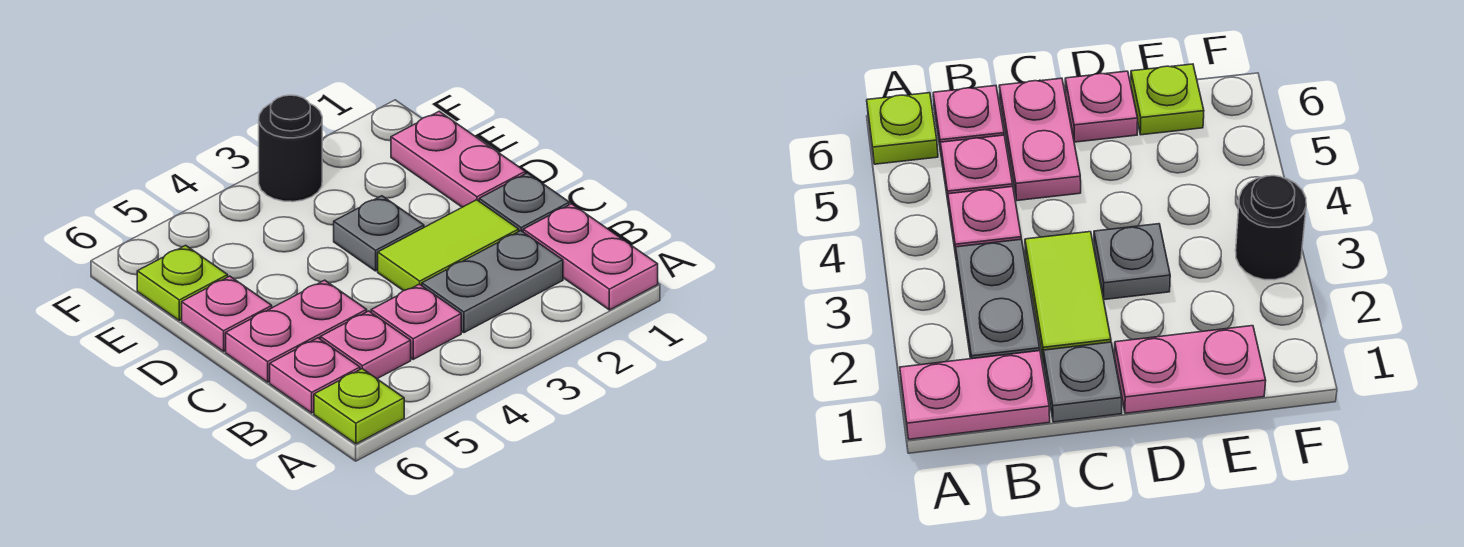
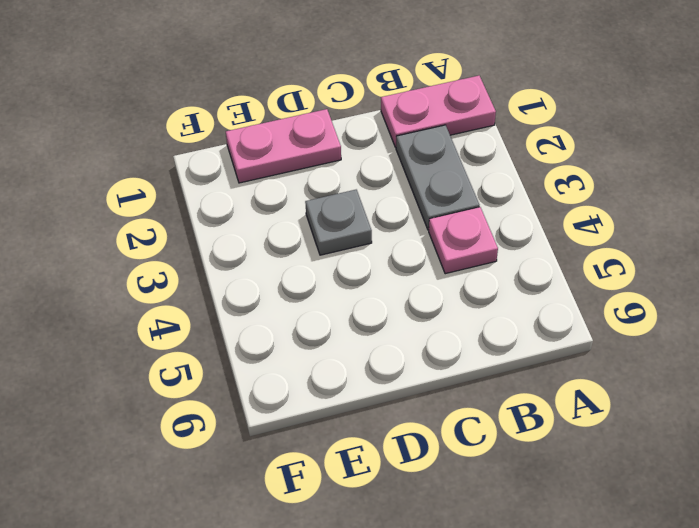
none -> lime 1x1 plate [314,369,404,444]
none -> pink 1x1 plate [320,311,411,379]
none -> pink 1x1 plate [270,338,360,413]

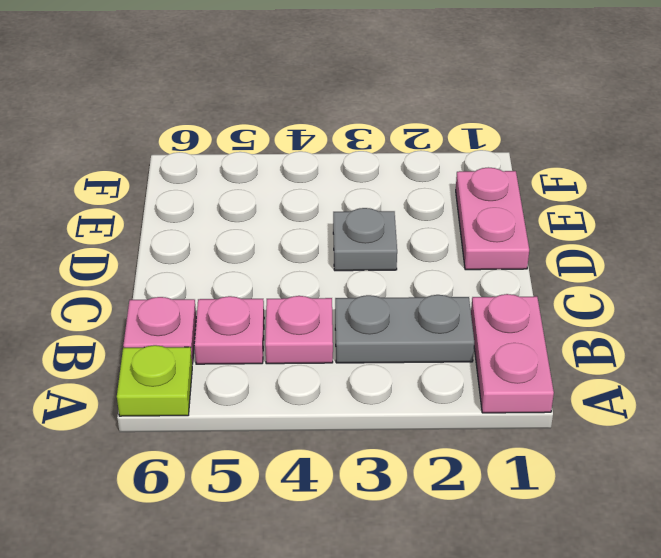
none -> grey 1x1 plate [479,173,569,232]
none -> lime 1x2 tile [378,200,519,291]
none -> pink 1x2 plate [226,280,367,382]

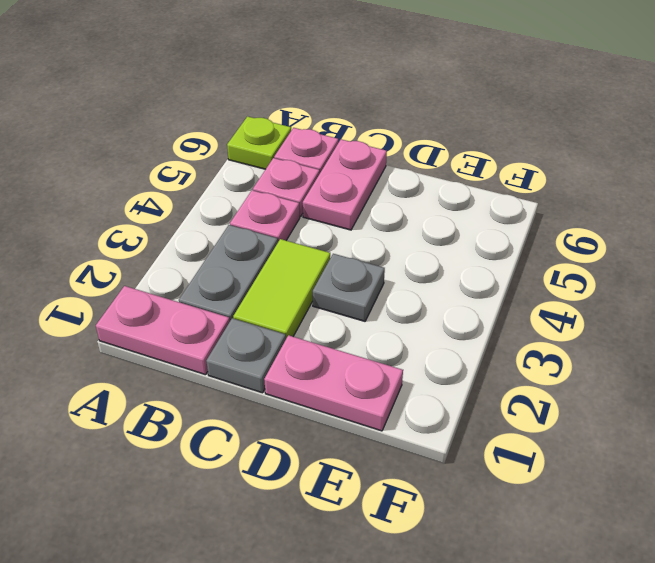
none -> pink 1x1 plate [182,276,272,351]
none -> lime 1x1 plate [137,245,228,321]
none -> black 1x1 round brick [259,95,322,202]

